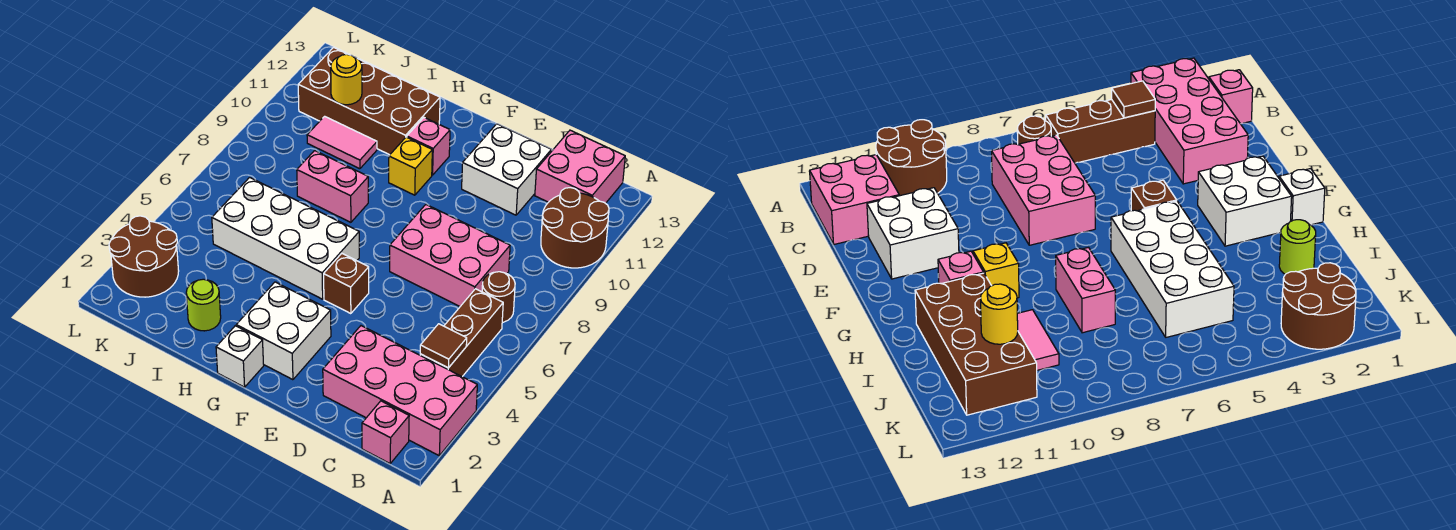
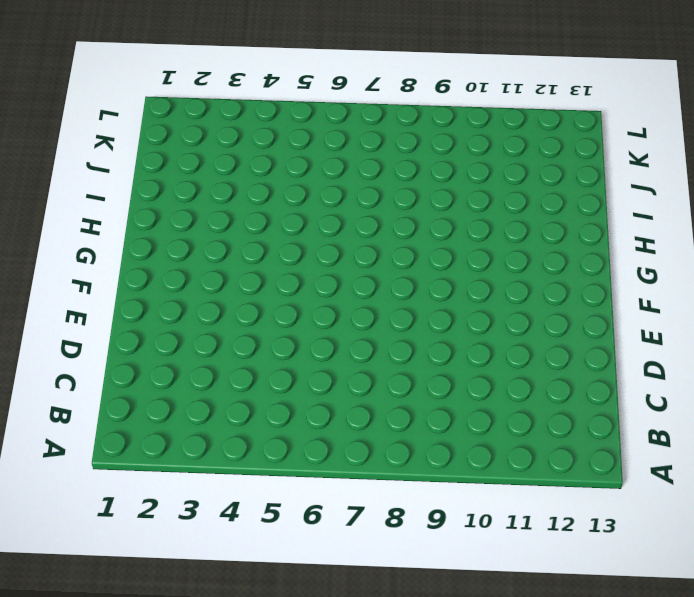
none -> pink 2x4 brick [323,326,477,456]
none -> brown 2x2 round brick [541,188,609,268]
none -> pink 1x1 brick [362,401,409,463]

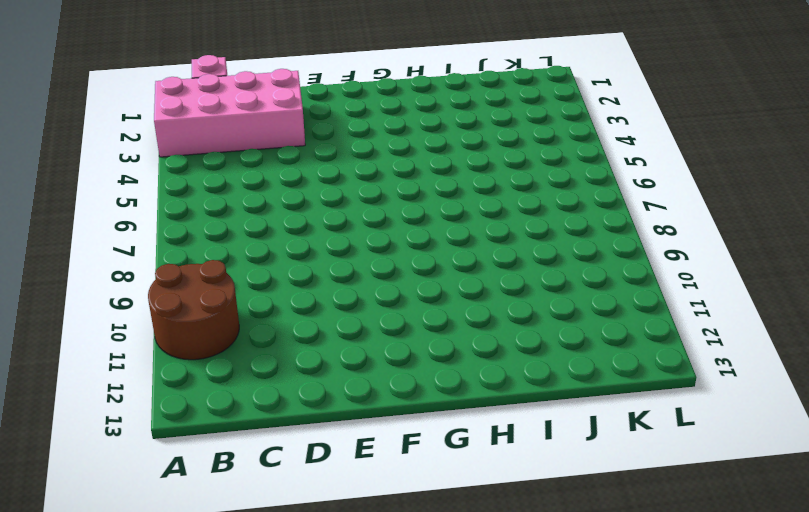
none -> brown 1x3 brick [420,289,503,377]
none -> brown 1x1 round brick [482,272,515,322]
none -> pink 2x2 brick [535,130,625,203]

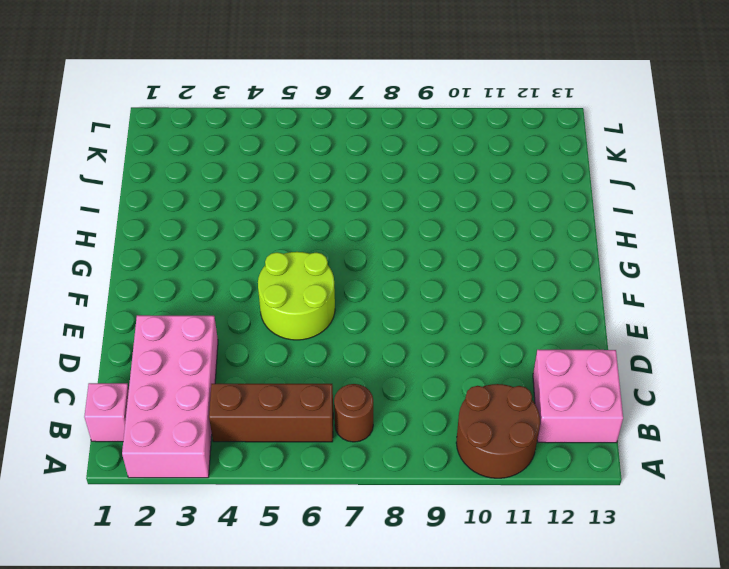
lime 2x2 round brick [258,252,335,340] -> brown 1x1 brick [324,254,369,314]
none -> pink 2x3 brick [390,205,510,306]
none -> white 2x2 brick [462,124,551,215]
none -> white 2x2 brick [236,282,331,380]

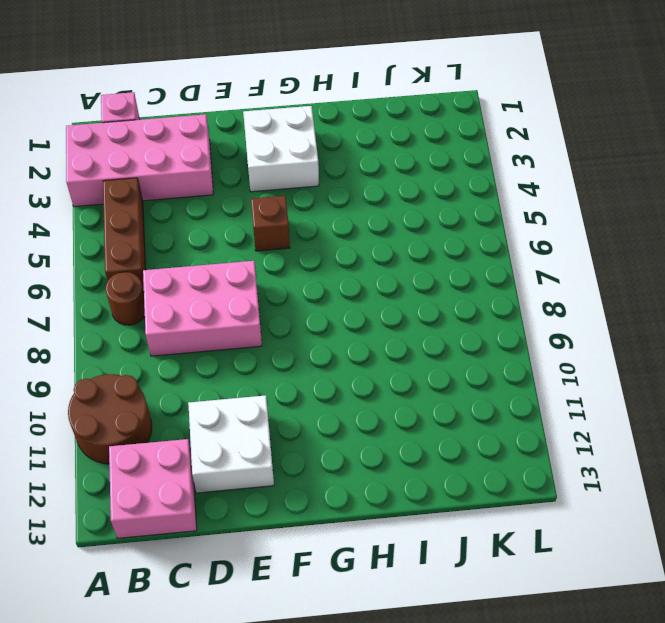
none -> white 1x1 brick [216,326,264,387]
none -> white 2x4 brick [212,177,359,299]
none -> yellow 1x1 brick [389,137,432,195]

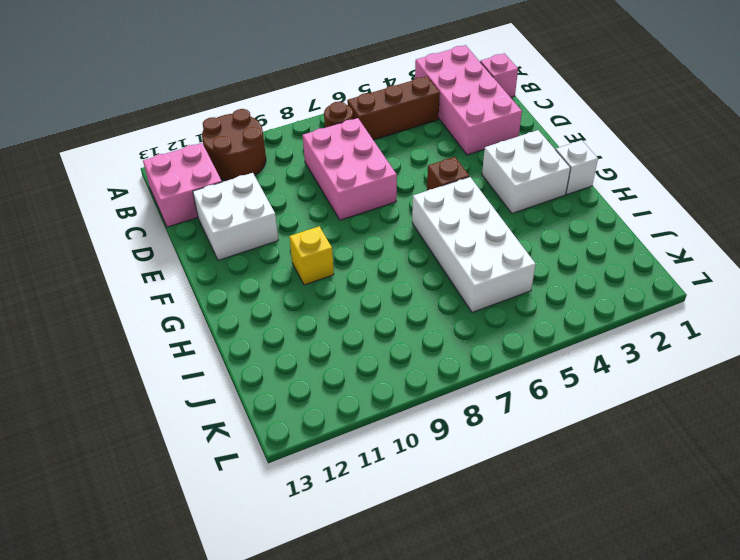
none -> pink 1x1 brick [407,118,450,175]
none -> pink 1x2 brick [297,151,368,222]
none -> brown 2x4 brick [298,47,440,155]

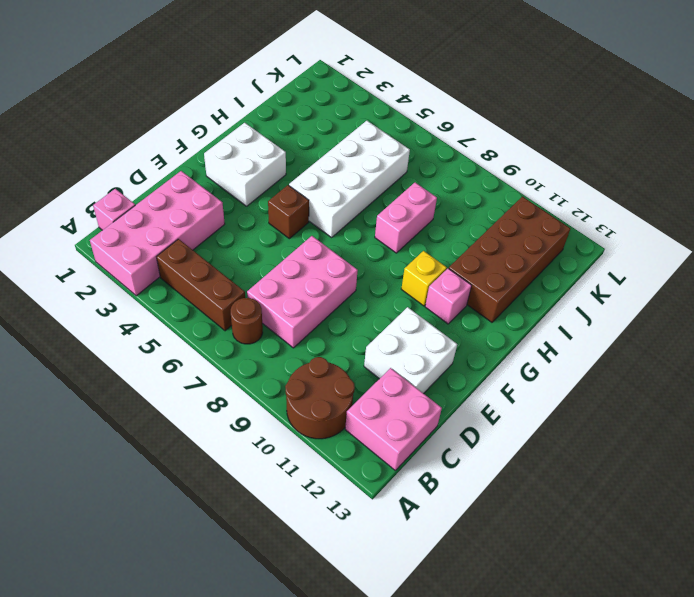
none -> white 1x1 brick [216,326,264,387]
none -> lime 1x1 round brick [186,279,221,331]
none -> pink 1x2 tile [307,116,377,169]

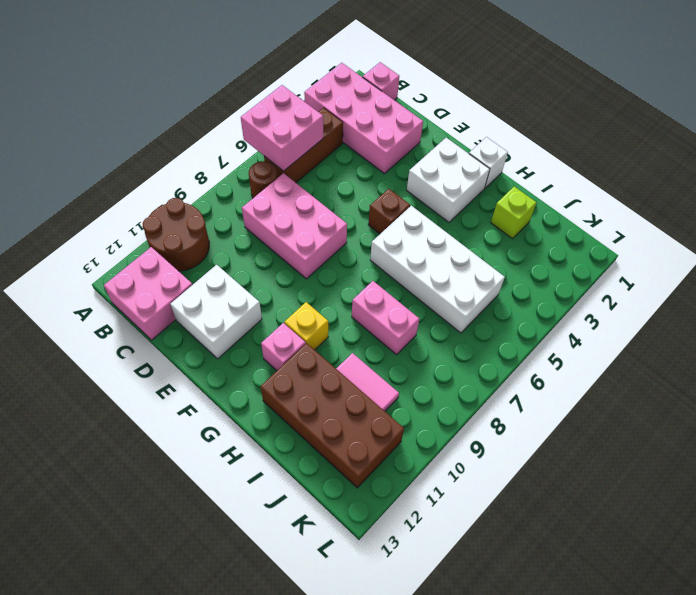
pink 2x2 brick [241,85,323,171] -> none
lime 1x1 brick [491,187,537,239] -> lime 1x1 round brick [186,279,221,331]
none -> brown 2x2 round brick [109,216,179,297]
none -> brown 1x1 tile [420,324,467,368]
none -> yellow 1x1 round brick [331,54,362,105]

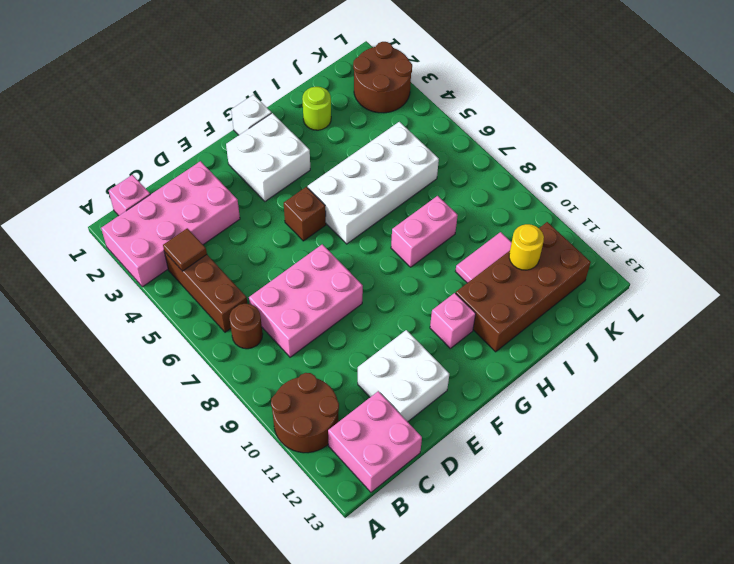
none -> yellow 1x1 brick [389,137,432,195]

